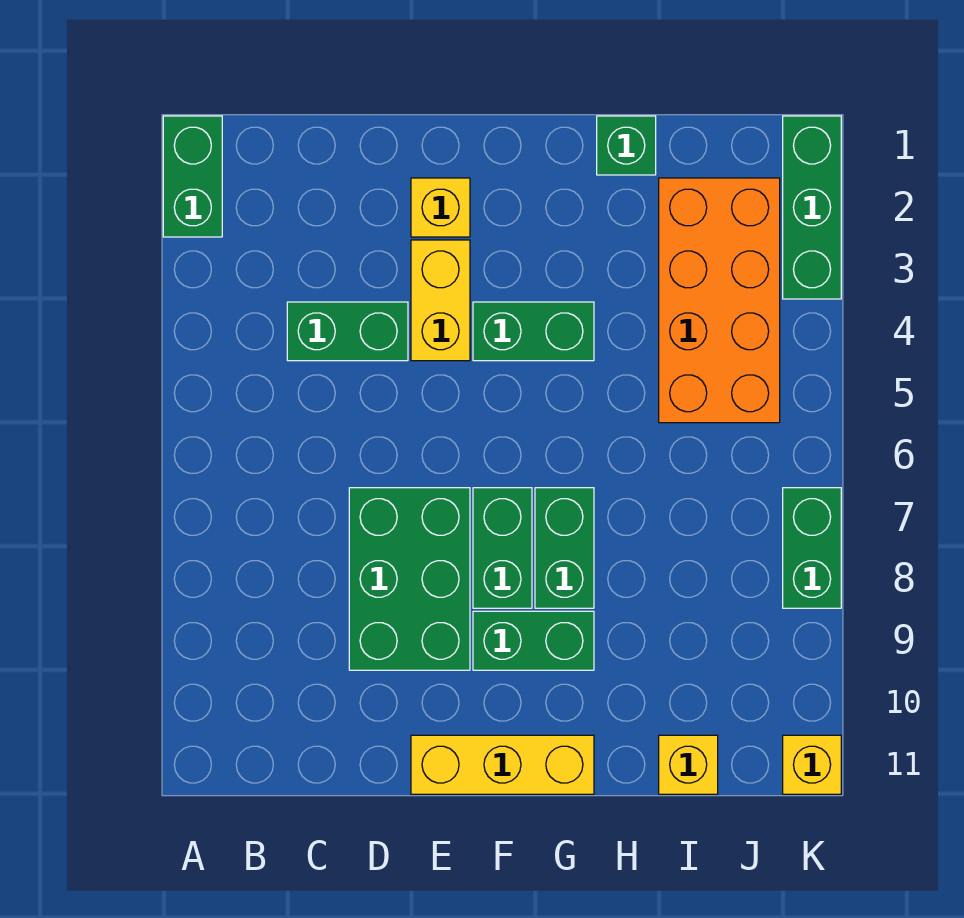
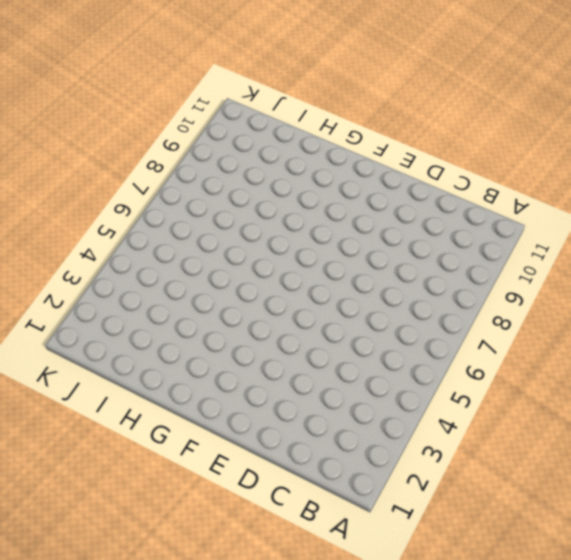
none -> green 1x2 brick [163,116,222,237]
none -> green 1x2 brick [287,302,408,361]
none -> green 2x3 brick [349,488,470,670]

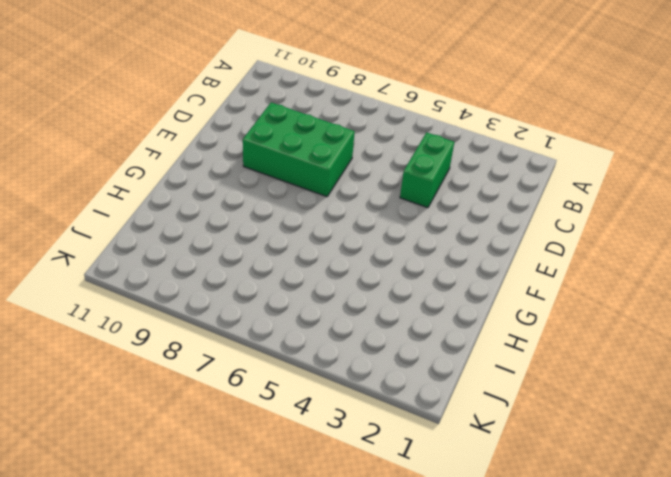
none -> green 1x2 brick [163,116,222,237]
none -> yellow 1x1 brick [411,178,470,237]
none -> yellow 1x2 brick [411,240,470,361]

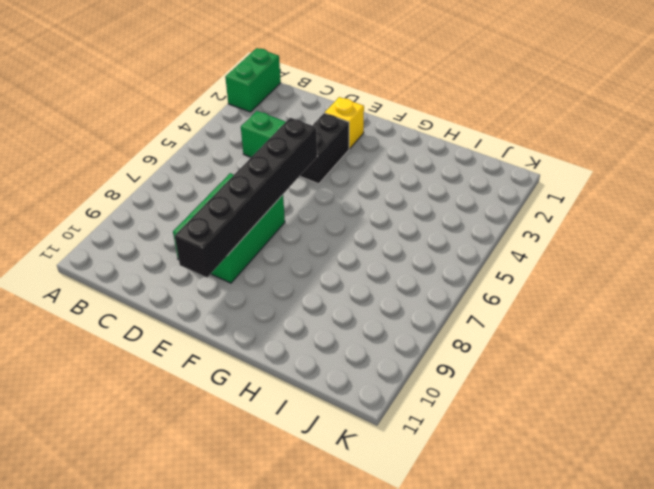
black 1x2 brick [300,113,349,184] -> yellow 1x2 brick [411,240,470,361]
black 1x6 brick [175,118,317,277] -> none
none -> yellow 1x3 brick [411,735,594,794]
none -> green 1x2 brick [473,302,594,361]
none -> green 1x2 brick [473,488,532,608]

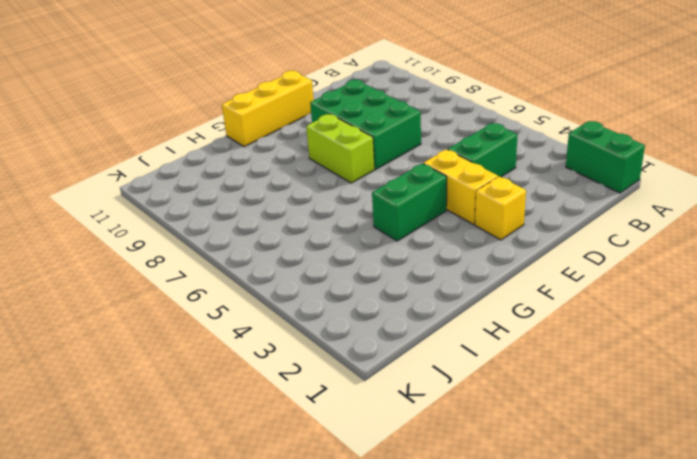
lime 1x2 brick [306,114,375,183] -> green 1x2 brick [473,488,532,608]
none -> green 1x2 brick [473,611,594,670]
none -> green 1x2 brick [535,488,594,608]
none -> green 1x1 brick [597,116,656,175]

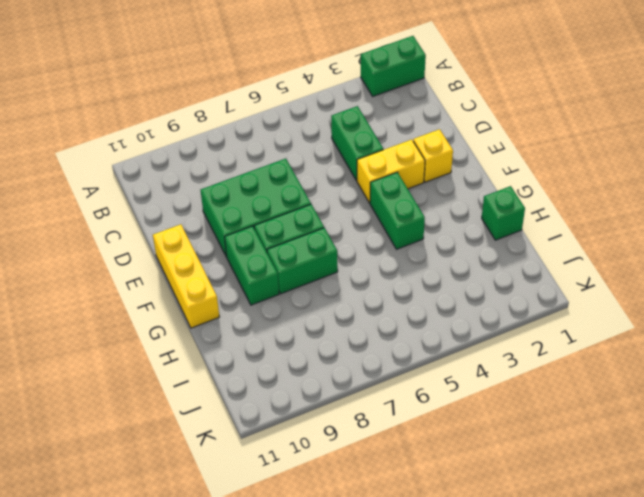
none -> orange 2x4 brick [659,178,780,423]
none -> yellow 1x1 brick [659,735,718,794]
none -> green 1x3 brick [783,116,841,299]

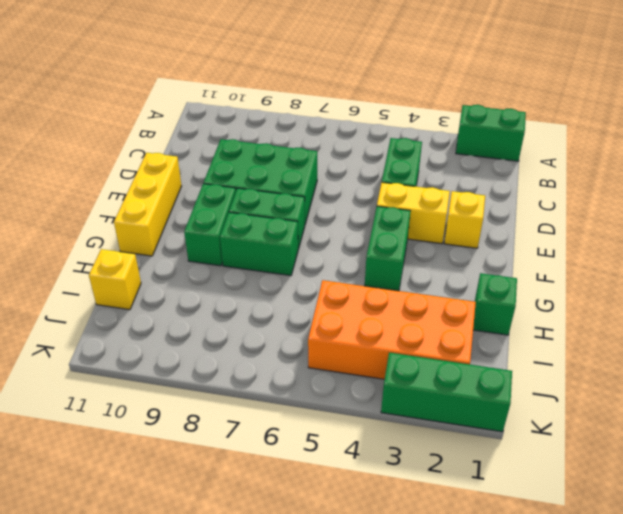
none -> green 1x2 brick [783,488,841,608]
none -> yellow 1x1 brick [783,735,841,794]

